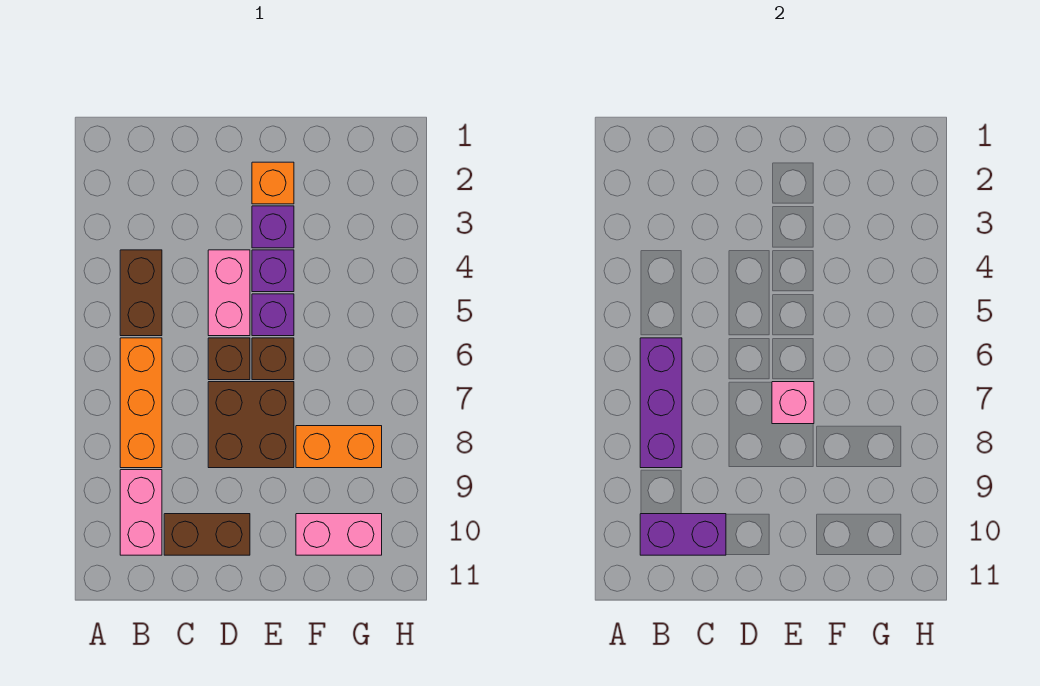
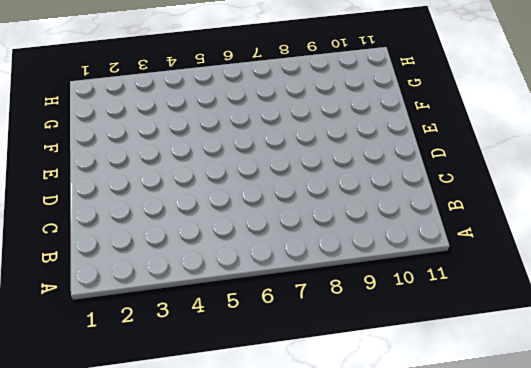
none -> brown 1x2 brick [120,250,162,336]
none -> orange 1x3 brick [120,338,162,468]
none -> pink 1x2 brick [120,470,162,555]

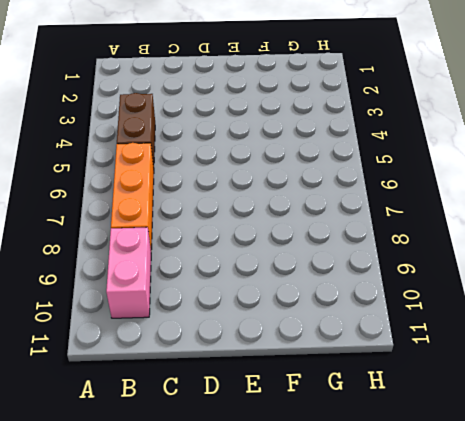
none -> brown 1x2 brick [164,514,250,555]
none -> pink 1x2 brick [208,250,250,336]
none -> brown 1x1 brick [208,338,250,380]

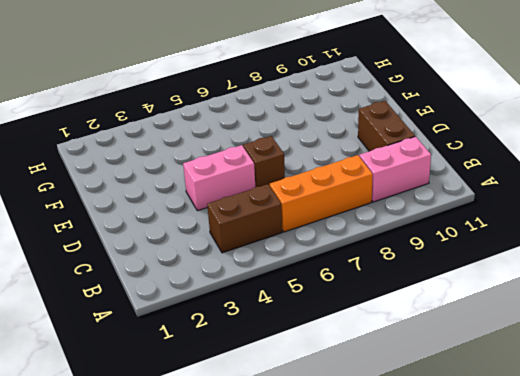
none -> brown 2x2 brick [208,382,294,468]
none -> orange 1x1 brick [252,162,294,204]
none -> purple 1x1 brick [252,206,294,248]

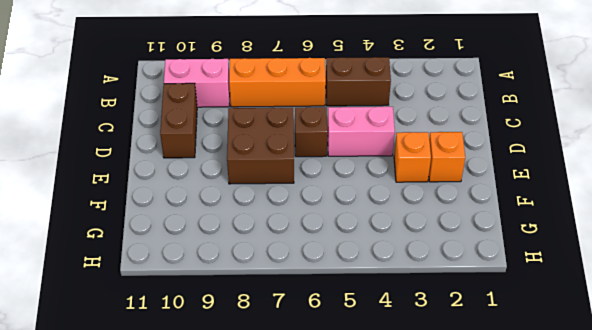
orange 1x1 brick [394,132,431,182] -> purple 1x1 brick [252,206,294,248]
none -> purple 1x1 brick [252,250,294,292]
none -> purple 1x1 brick [252,294,294,336]
none -> brown 1x1 brick [252,338,294,380]

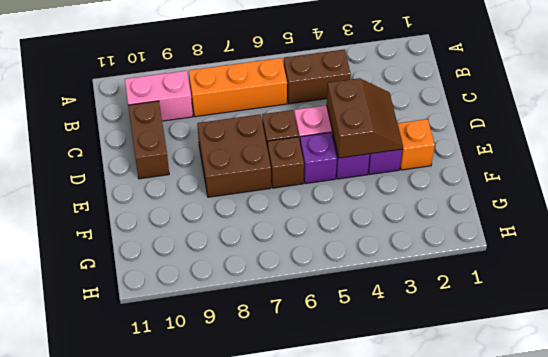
brown 2x2 slope [327,78,403,158] -> none
none -> orange 1x2 brick [296,426,382,468]
none -> pink 1x2 brick [296,514,382,555]
none -> purple 1x3 brick [640,338,682,468]

